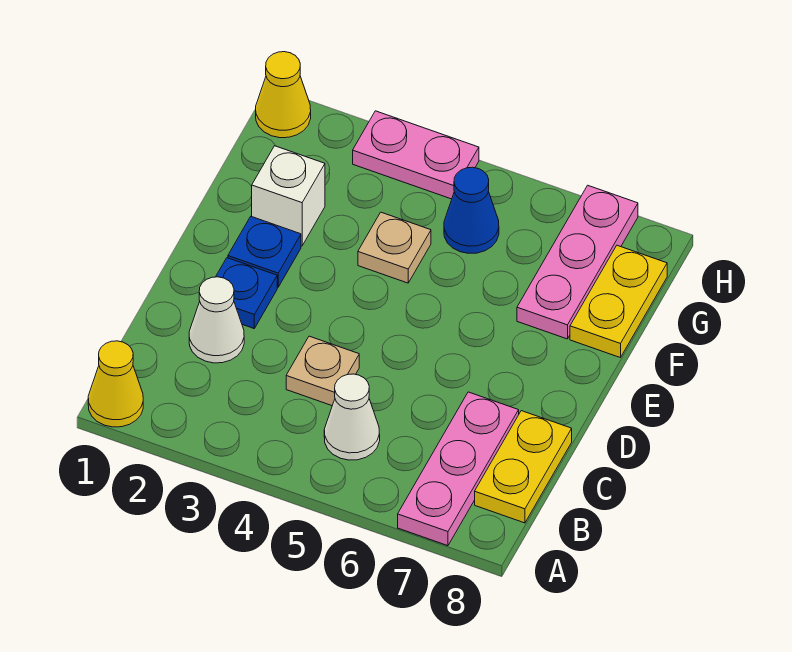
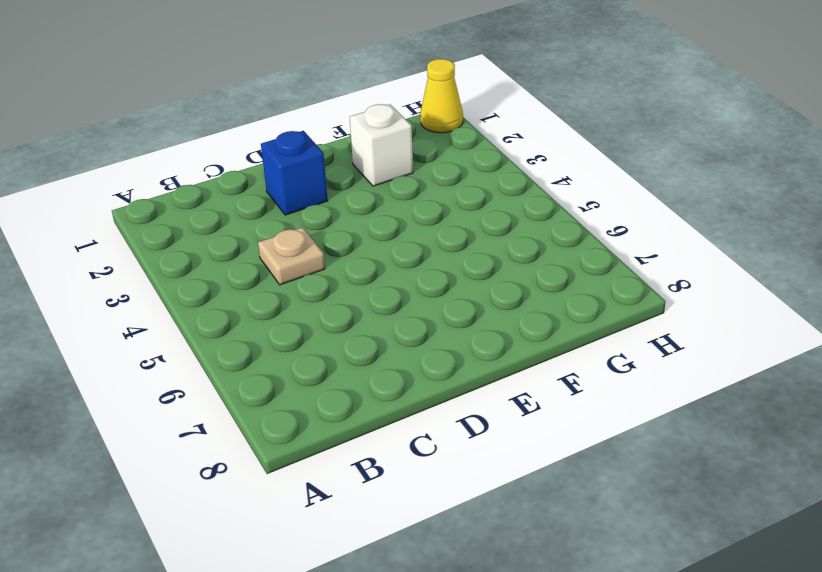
blue 1x1 brick [261,131,328,215] -> blue 1x1 plate [216,258,277,328]
none -> yellow 1x1 cone [88,341,143,427]
none -> pink 1x3 plate [398,392,519,546]
none -> white 1x1 cone [324,374,380,460]

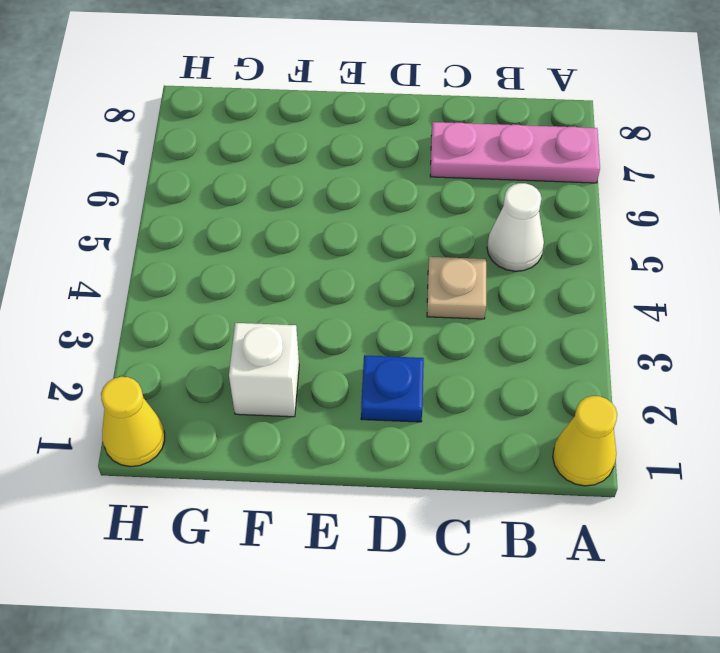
none -> yellow 1x2 plate [475,411,572,523]
none -> white 1x1 cone [189,277,244,363]
none -> blue 1x1 plate [228,216,301,287]

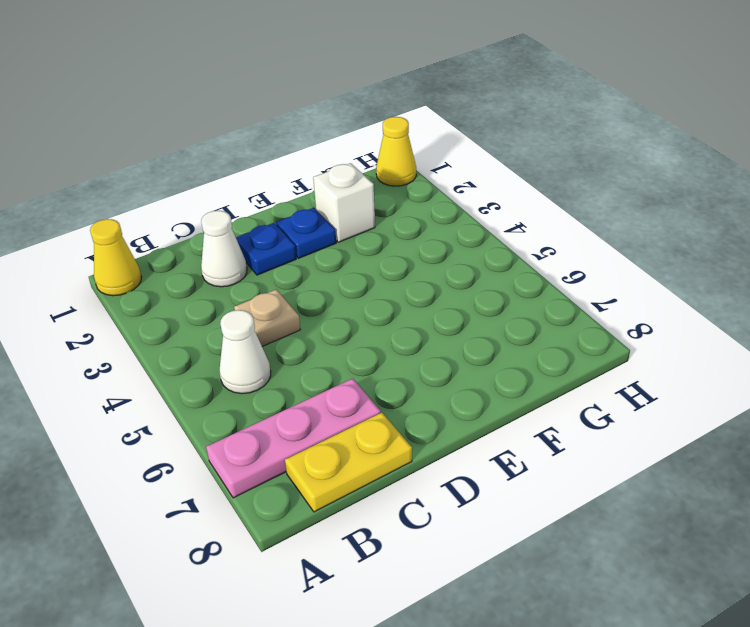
none -> tan 1x1 plate [358,212,431,283]
none -> pink 1x3 plate [517,185,638,339]
none -> yellow 1x2 plate [570,245,667,358]

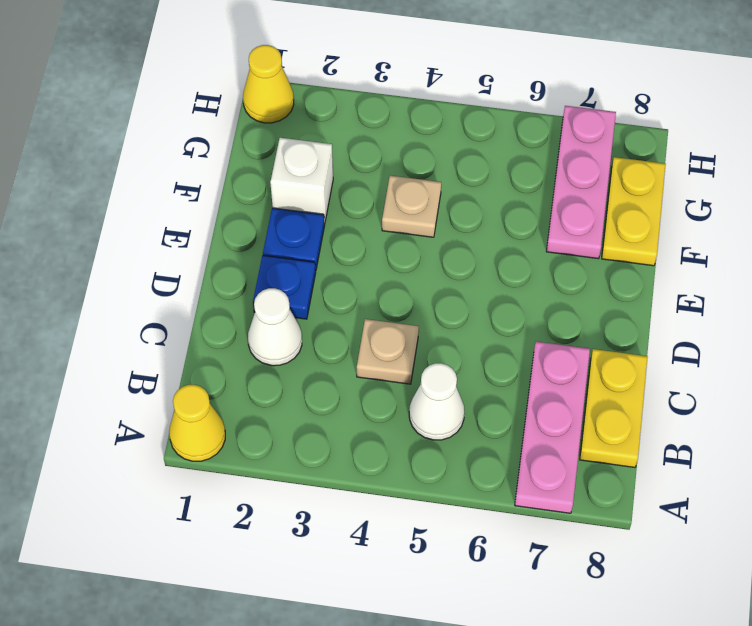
none -> blue 1x1 cone [444,167,499,253]
none -> pink 1x2 plate [353,111,479,199]

